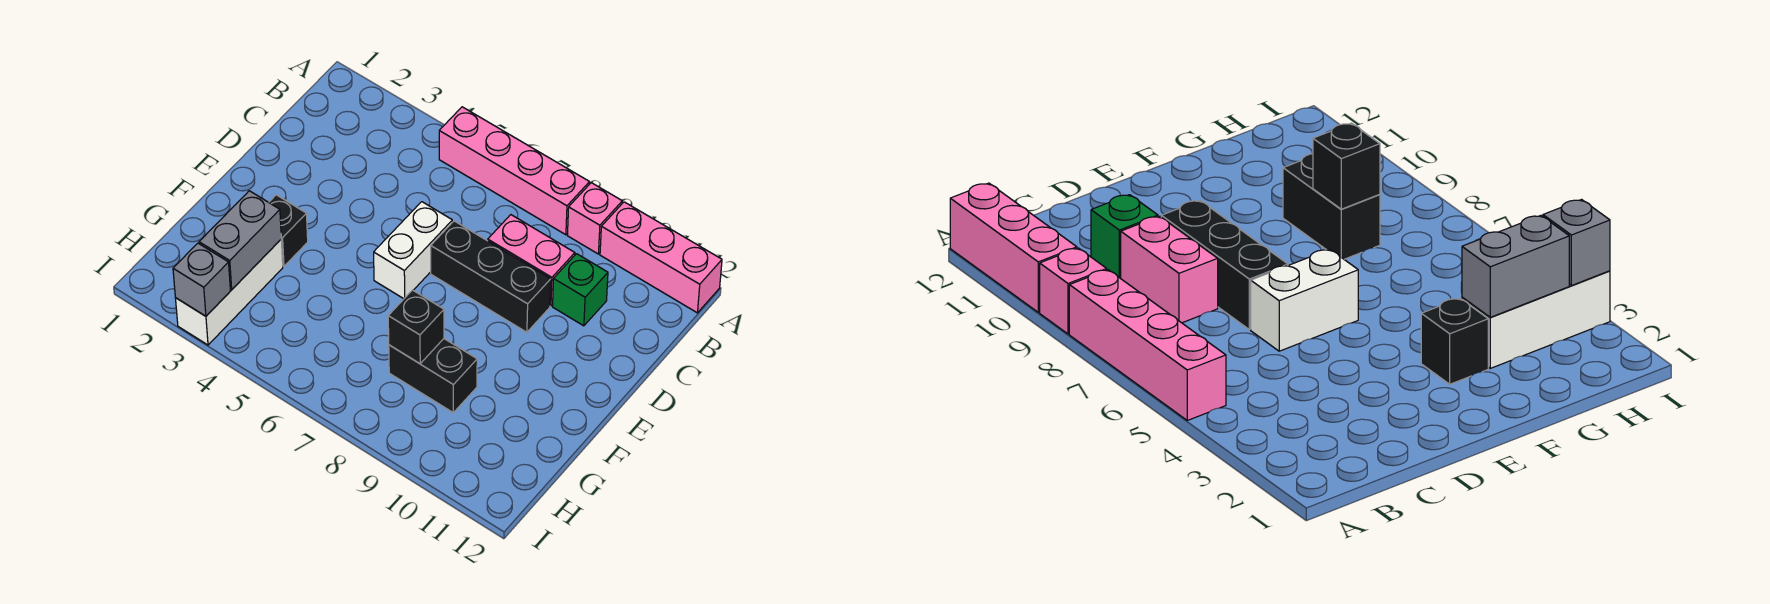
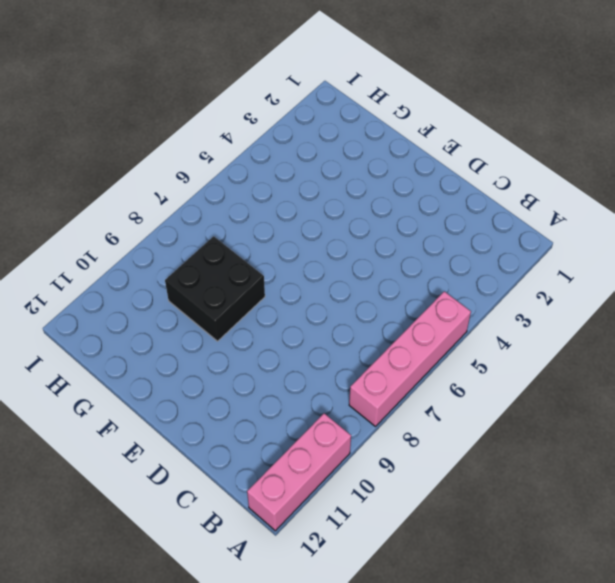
black 2x2 brick [165,236,265,341] -> black 1x2 brick [389,339,477,412]
none -> pink 1x1 brick [567,183,622,254]
none -> pink 1x2 brick [488,215,575,306]
none -> green 1x1 brick [553,254,608,326]

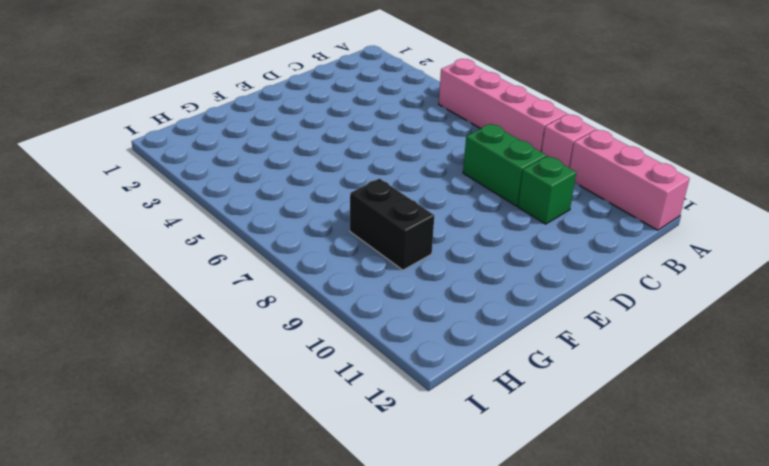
green 1x2 brick [463,124,546,206] -> pink 1x2 brick [488,215,575,306]
none -> white 1x2 brick [374,202,452,299]
none -> black 1x3 brick [431,221,551,332]
none -> black 1x1 brick [269,195,308,266]

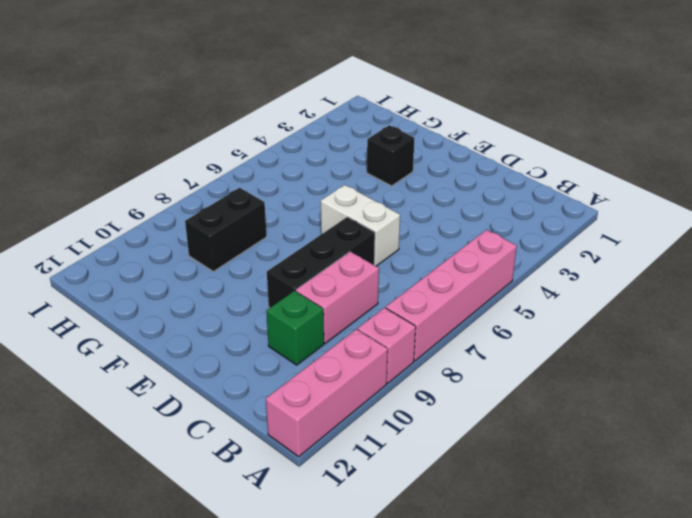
none -> white 1x3 brick [176,240,283,345]
none -> grey 1x2 brick [199,191,281,290]
none -> black 1x1 brick [388,290,444,364]

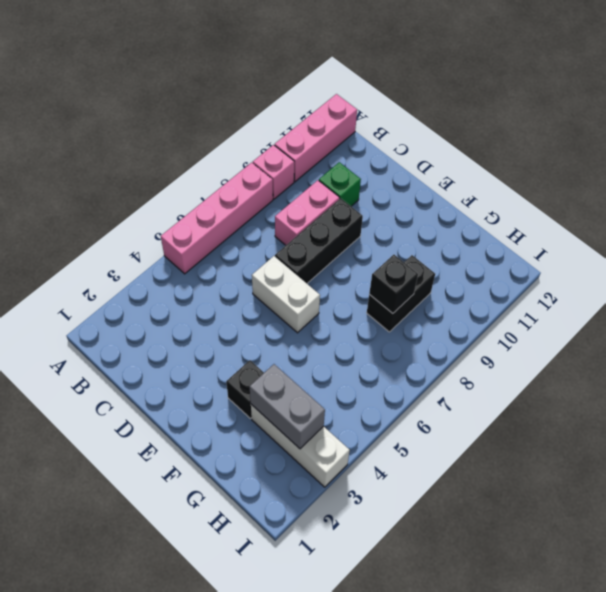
none -> grey 1x1 brick [173,243,230,316]

